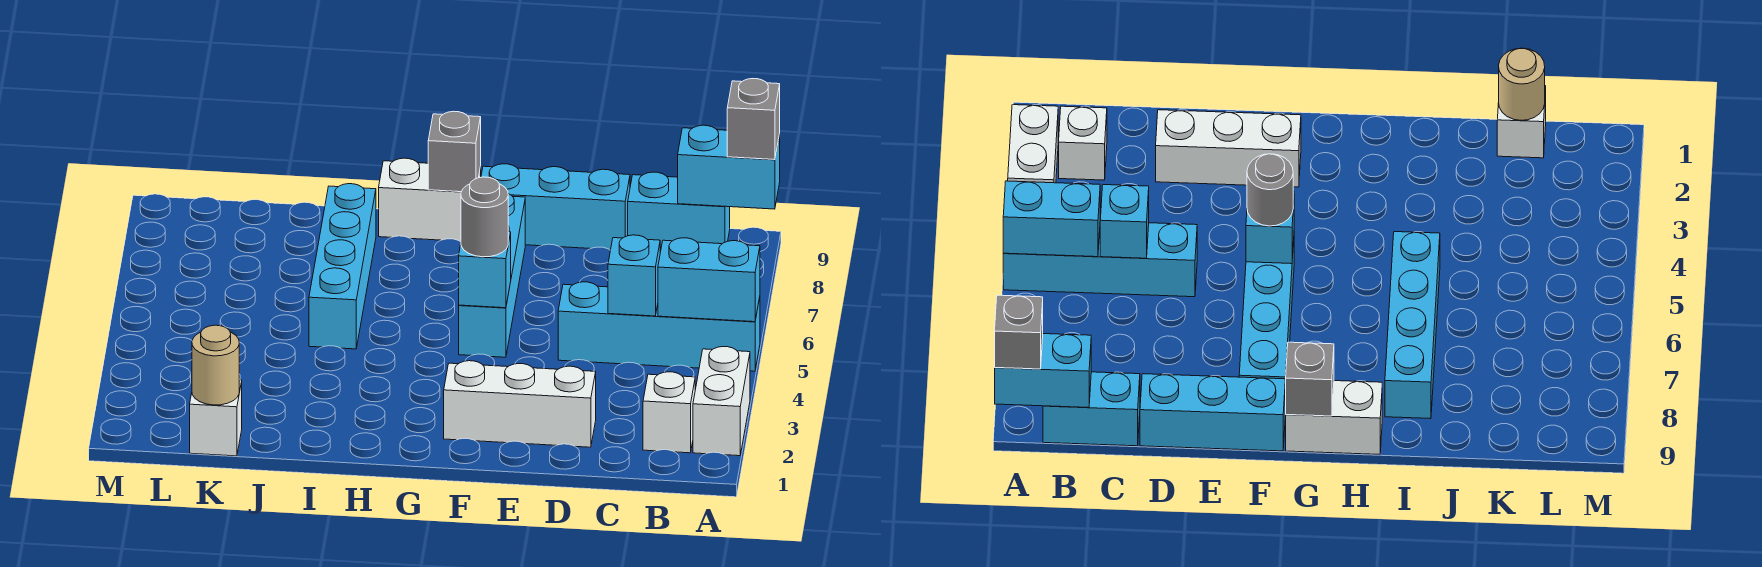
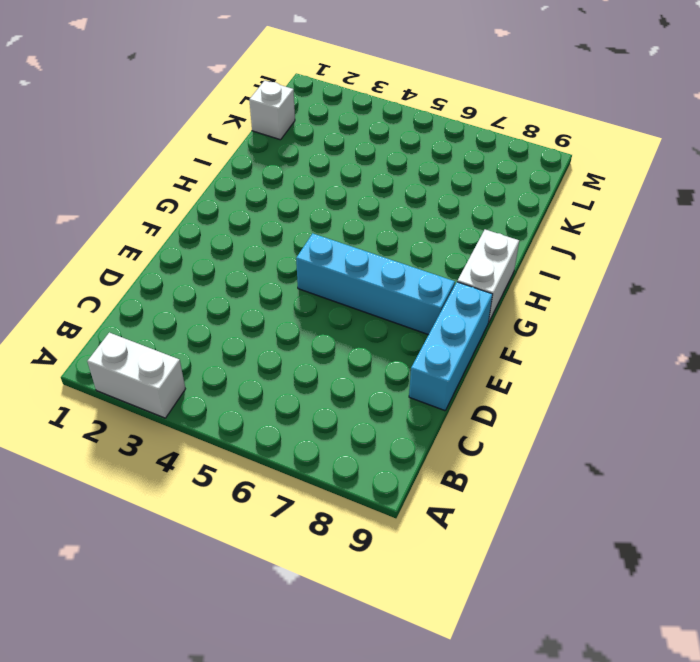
none -> cyan 1x4 brick [558,282,760,371]
none -> white 1x1 brick [643,372,695,453]
none -> cyan 1x2 brick [628,172,730,252]

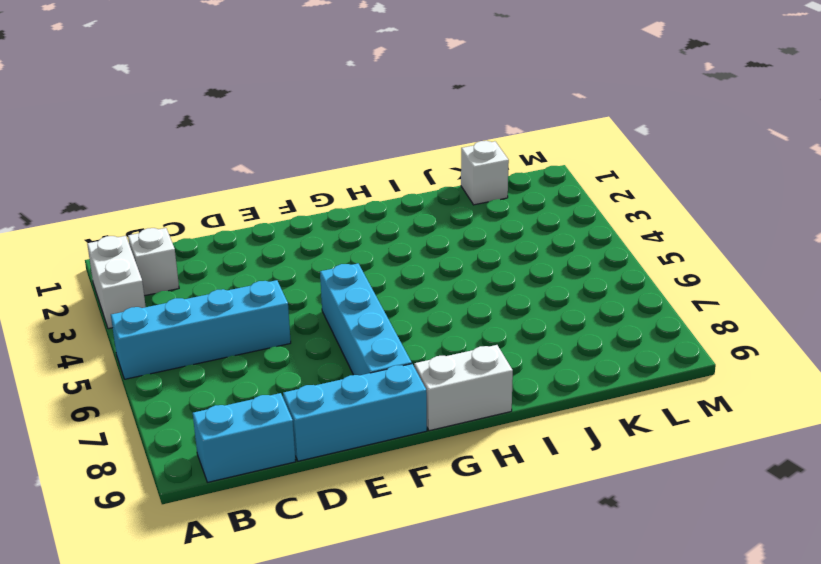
none -> white 1x3 brick [444,361,596,447]
none -> cyan 1x4 brick [309,184,376,349]
none -> cyan 1x2 brick [658,238,760,322]

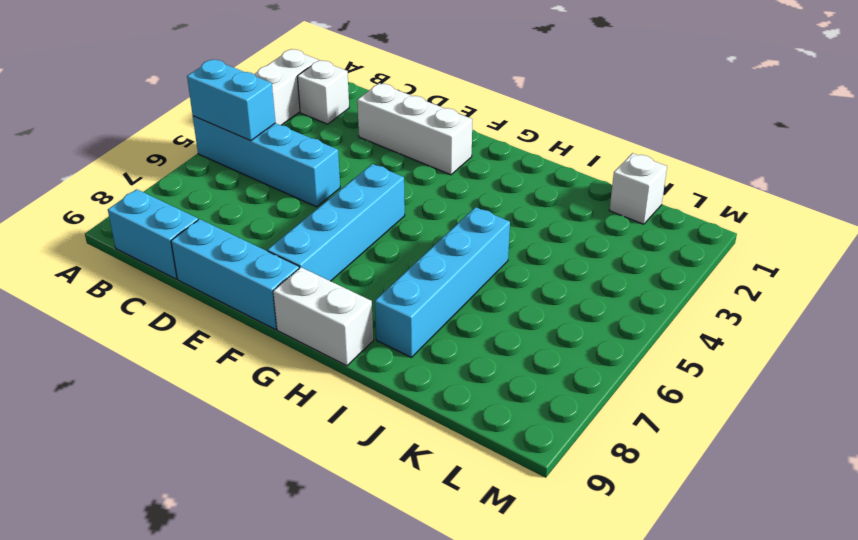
none -> cyan 1x2 brick [678,125,780,209]
none -> cyan 1x1 brick [608,235,660,316]
none -> cyan 1x1 brick [459,232,511,308]

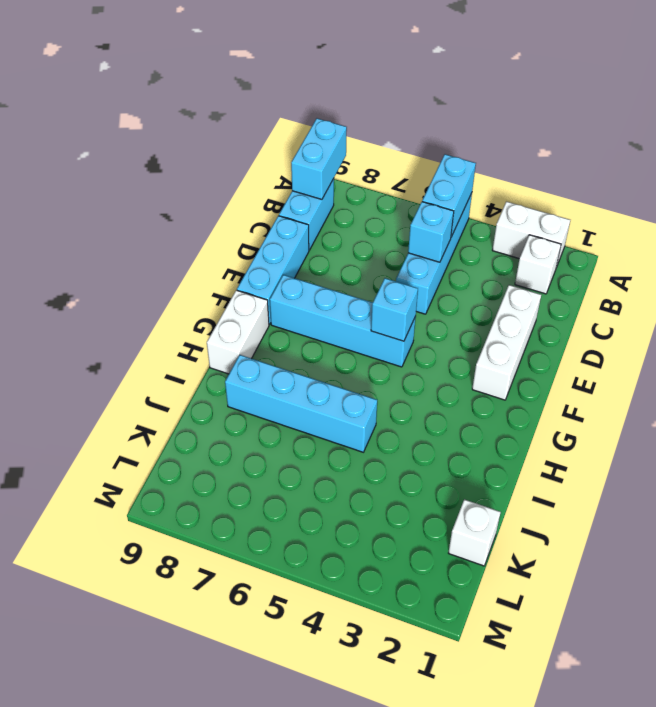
none -> grey 1x1 brick [428,111,481,192]
none -> tan 1x1 round brick [192,325,239,405]
none -> grey 1x1 brick [727,79,780,160]

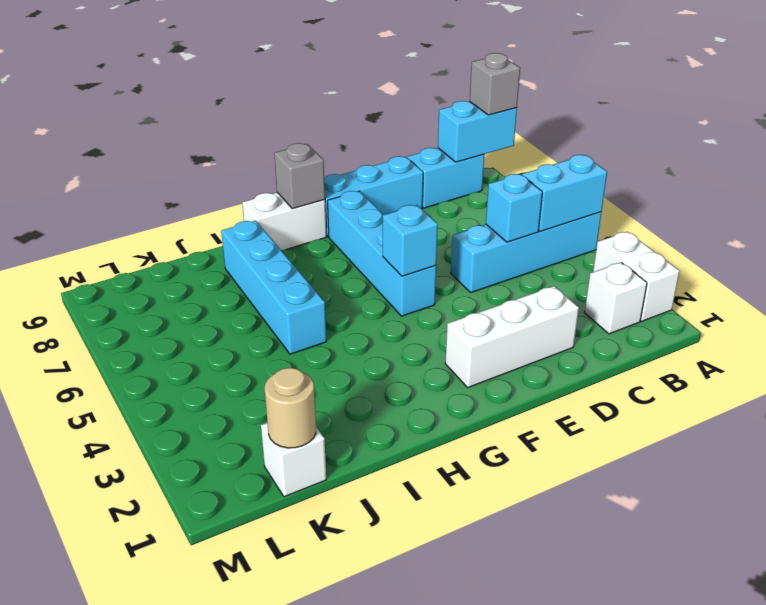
none -> grey 1x1 round brick [461,177,508,257]

